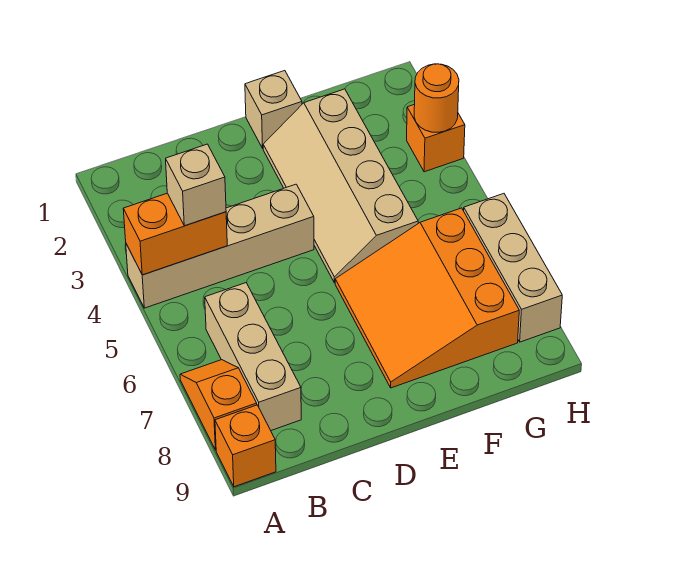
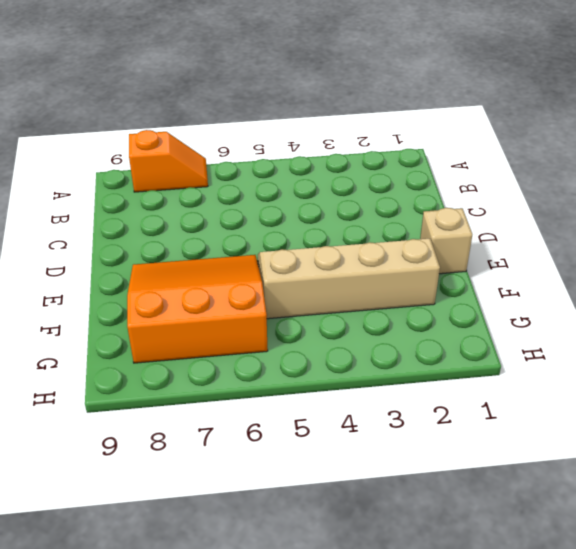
none -> tan 1x4 brick [126,184,314,308]
none -> orange 1x1 brick [215,405,276,487]
none -> tan 1x3 brick [205,283,301,430]

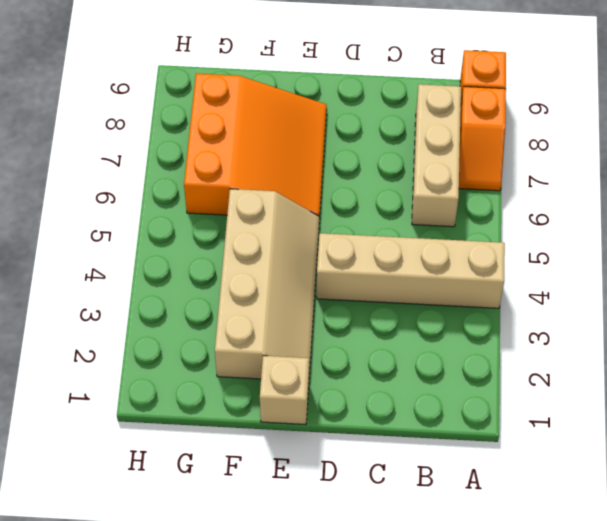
none -> orange 1x1 brick [407,104,465,172]
none -> tan 1x3 brick [464,194,562,342]
none -> orange 1x2 brick [123,193,227,275]

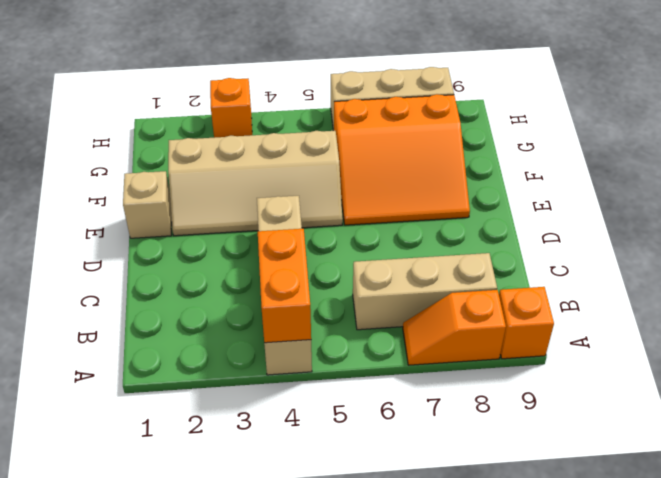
none -> orange 1x1 round brick [414,64,459,132]
none -> tan 1x1 brick [166,144,226,226]

